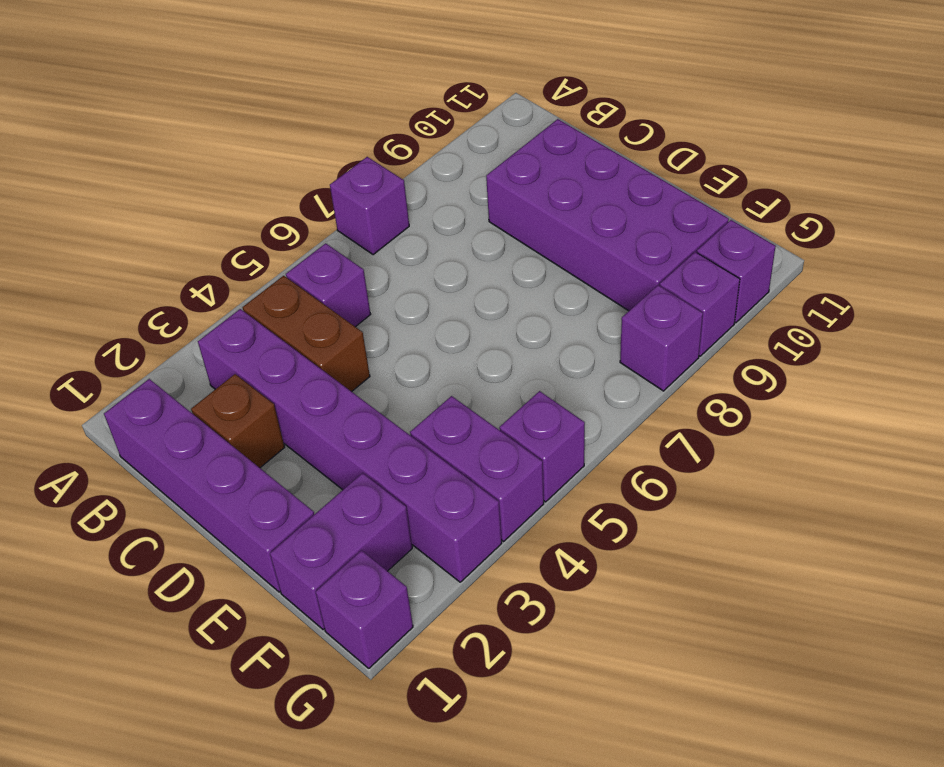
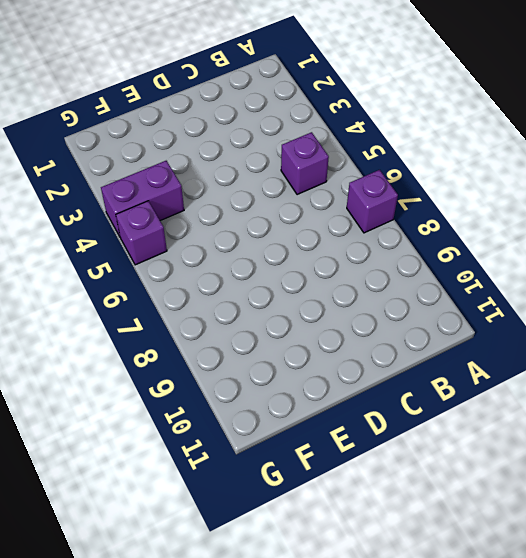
none -> purple 1x4 brick [104,379,314,592]
none -> purple 1x6 brick [198,309,502,582]
none -> brown 1x2 brick [243,276,370,392]

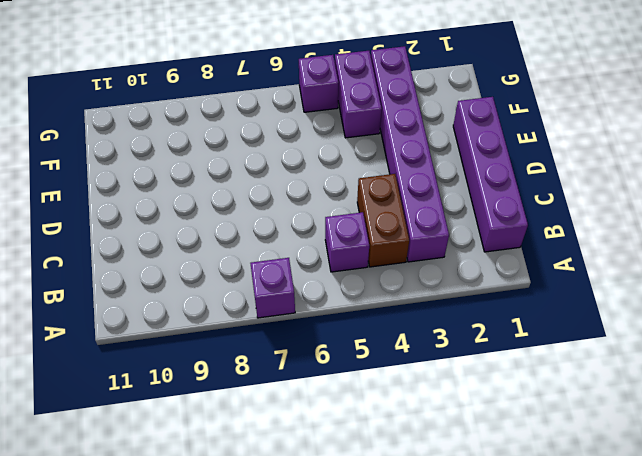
none -> brown 1x1 brick [191,374,285,468]
none -> purple 2x4 brick [486,119,729,311]
none -> purple 1x2 brick [270,473,412,630]

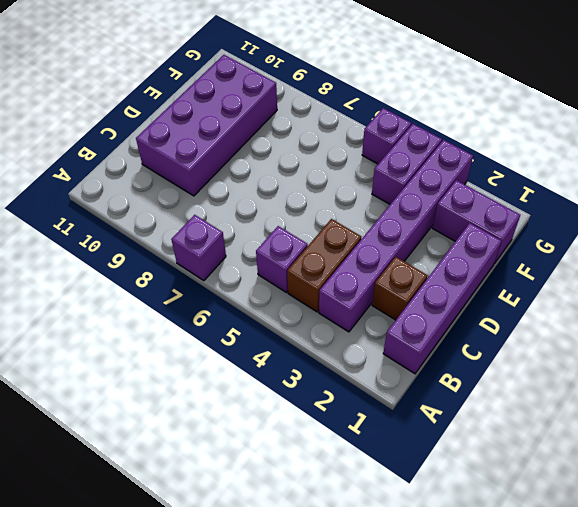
none -> purple 1x1 brick [316,550,413,668]
none -> purple 1x1 brick [620,285,703,391]
none -> purple 1x1 brick [660,252,740,356]

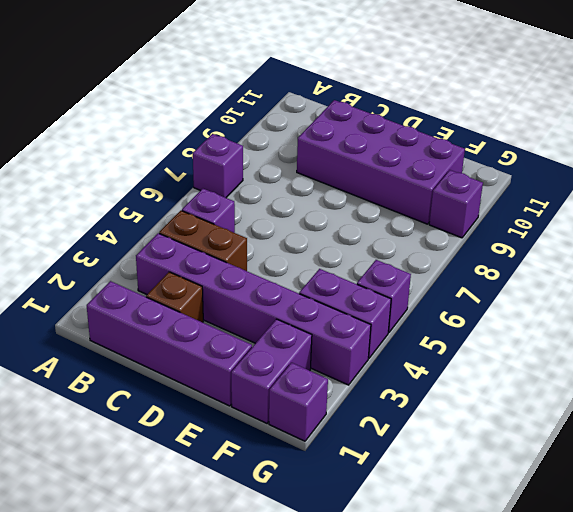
none -> purple 1x1 brick [620,285,703,391]
none -> purple 1x1 brick [697,220,776,323]

